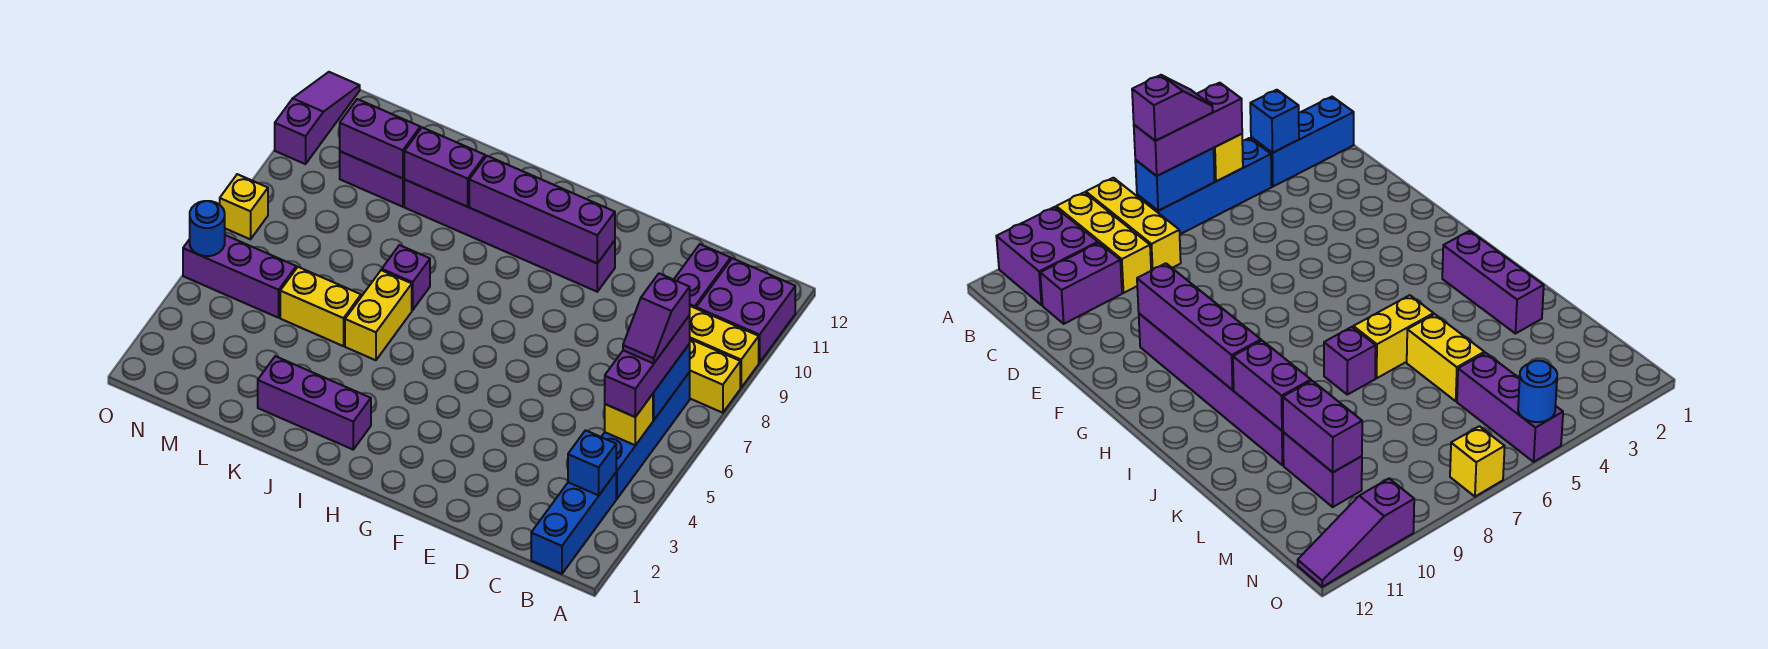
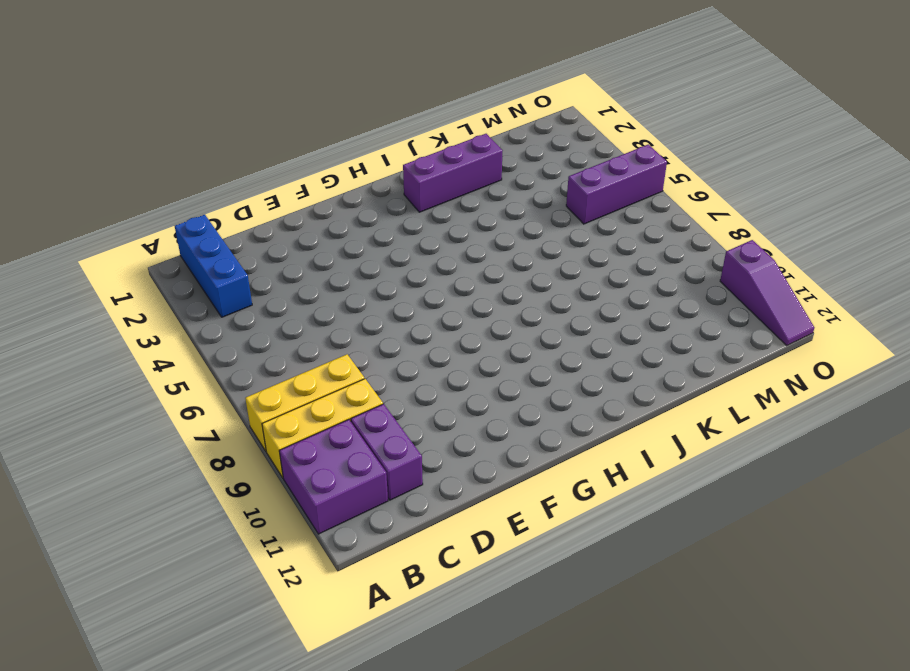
none -> blue 1x4 brick [602,372,690,499]
none -> purple 1x6 brick [404,179,615,292]
none -> yellow 1x2 brick [345,270,412,360]

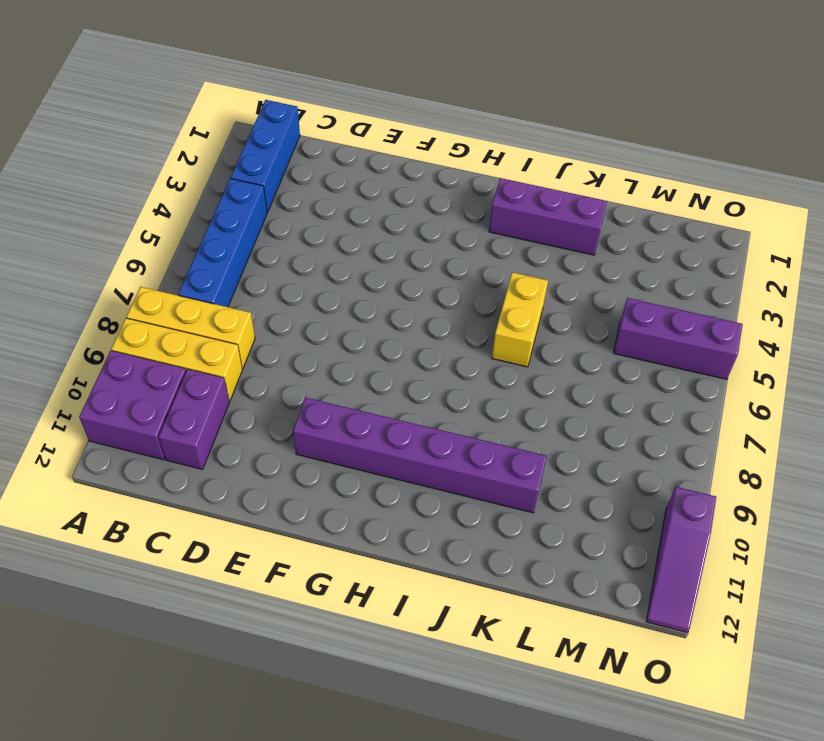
none -> purple 1x1 brick [382,245,430,310]
none -> yellow 1x2 brick [280,267,361,346]
none -> purple 1x2 brick [340,151,404,207]

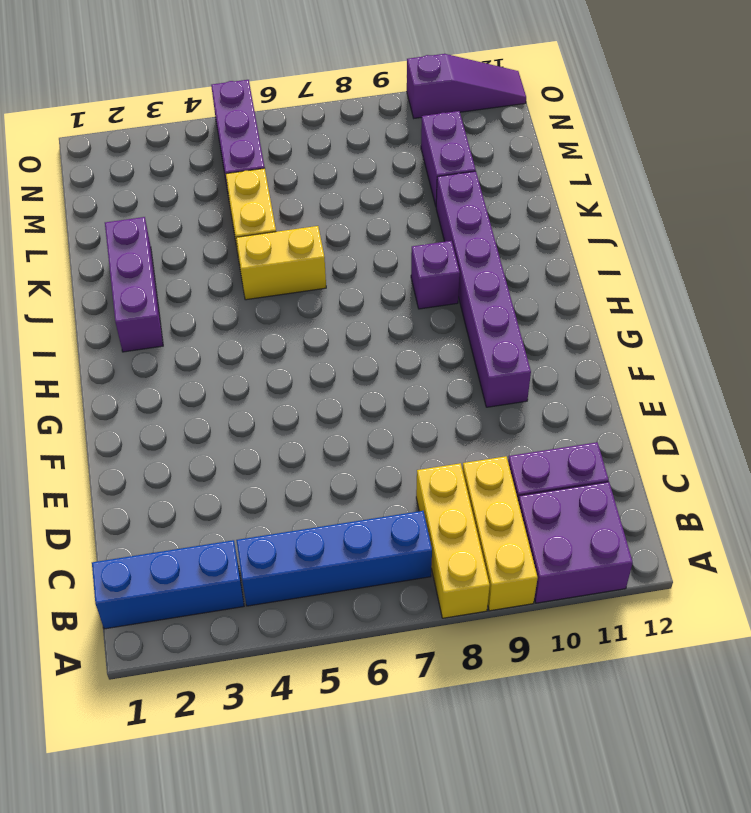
purple 1x1 brick [411,241,460,309] -> purple 1x1 brick moved to [382,245,430,310]
none -> yellow 1x1 brick [220,174,268,239]
none -> blue 1x1 brick [568,430,616,496]
none -> yellow 1x1 brick [605,394,653,445]

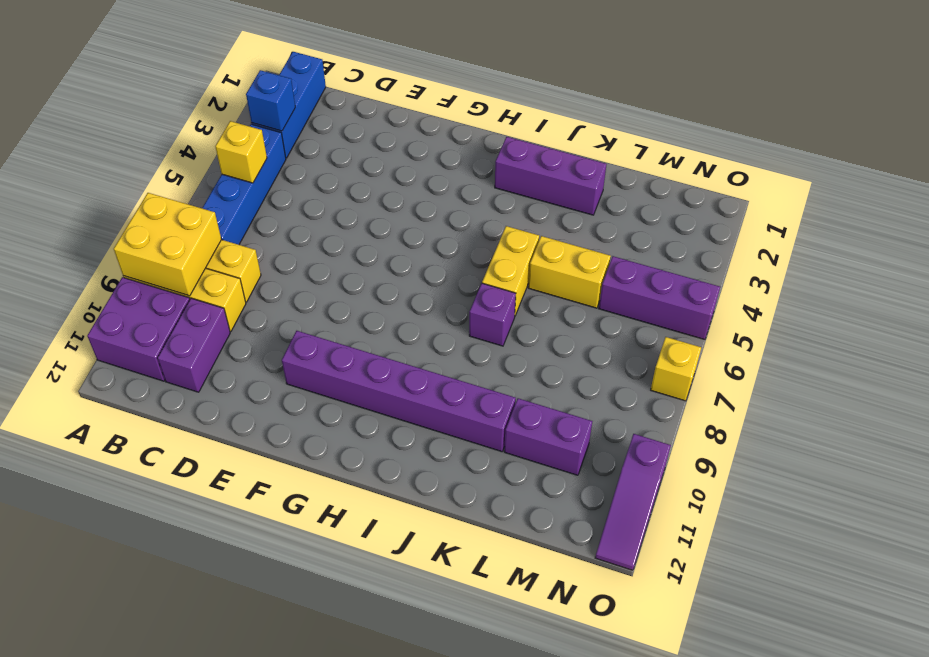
yellow 2x2 brick [114,193,221,296] -> none
none -> blue 1x2 brick [653,344,690,420]
none -> purple 1x4 brick [469,156,615,263]
none -> purple 1x2 brick [404,127,485,207]

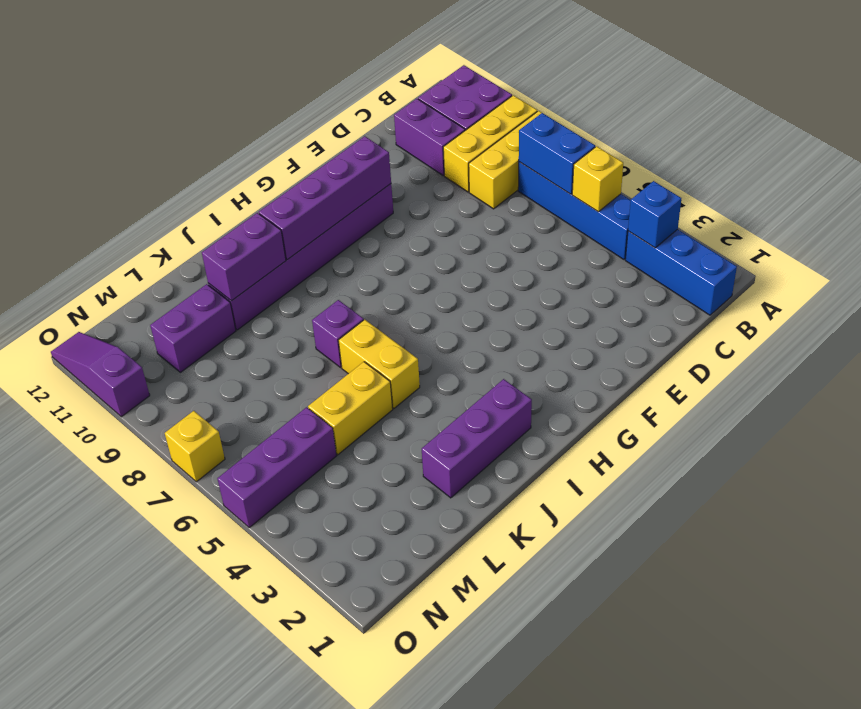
none -> purple 1x2 brick [340,99,420,178]
none -> blue 1x1 round brick [190,201,225,256]
none -> purple 1x3 brick [605,315,690,417]

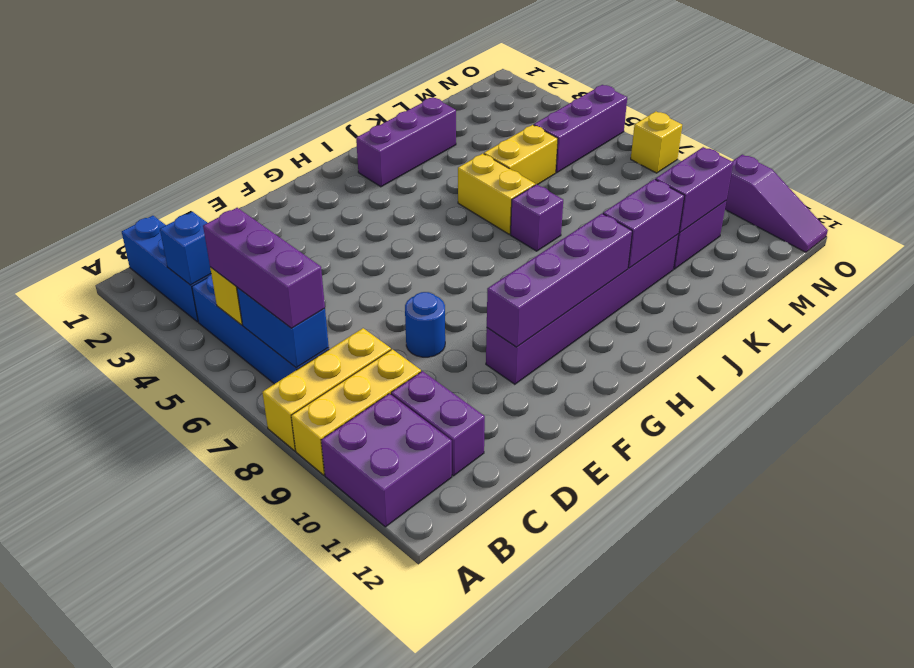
blue 1x1 round brick [405,292,445,357] -> blue 1x1 round brick moved to [190,201,225,256]
none -> purple 1x2 slope [623,274,690,363]

